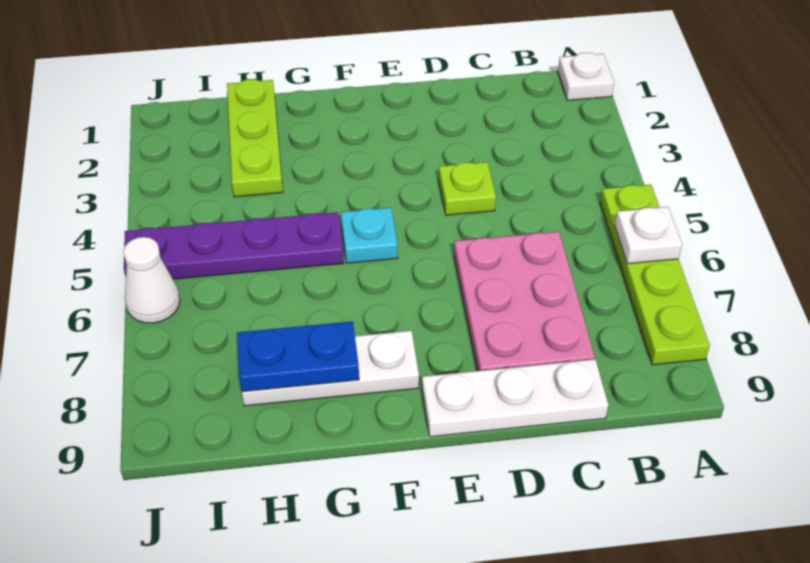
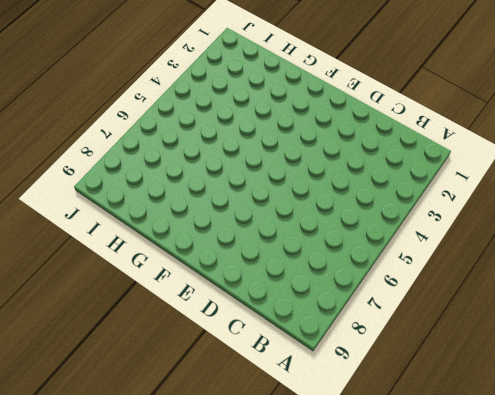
none -> white 1x1 plate [558,52,614,100]
none -> lime 1x4 plate [600,185,710,365]
none -> pink 2x3 plate [454,232,595,371]

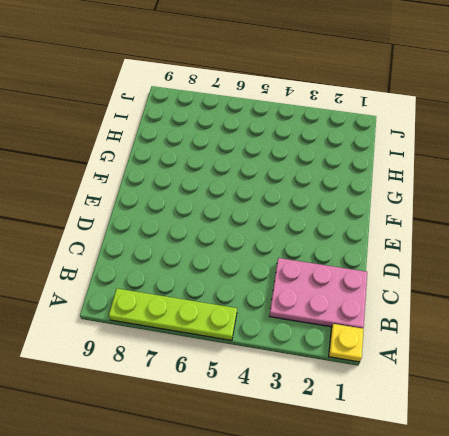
yellow 1x1 plate [329,324,364,362] -> white 1x1 plate [558,52,614,100]
pink 2x3 plate [269,258,367,329] -> pink 2x3 plate moved to [454,232,595,371]
none -> white 1x3 plate [422,359,608,437]
none -> lime 1x1 plate [439,162,496,215]
none -> cyan 1x1 plate [341,208,398,263]

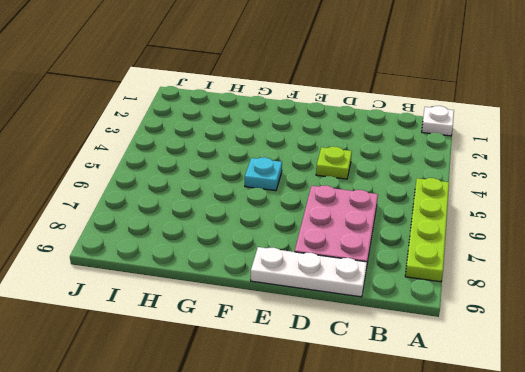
none -> white 1x3 plate [242,331,419,406]
none -> purple 1x4 plate [124,212,344,279]
none -> lime 1x3 plate [227,79,283,197]

